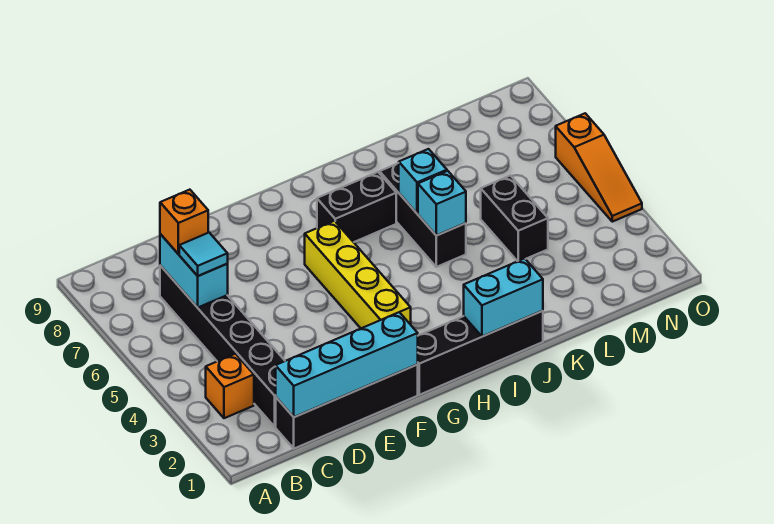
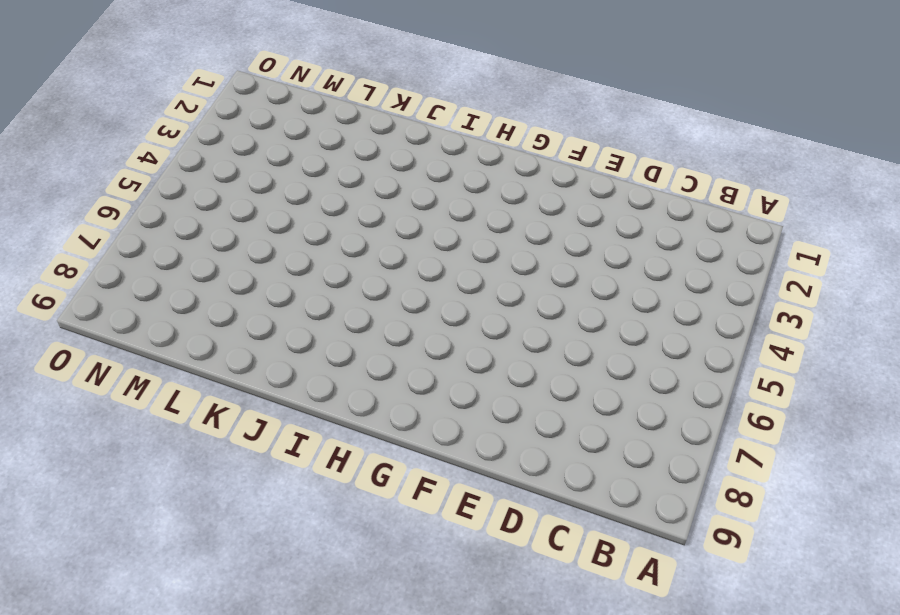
none -> orange 1x1 brick [206,354,254,418]
none -> black 1x4 brick [276,365,418,449]
none -> black 1x6 brick [160,266,285,427]

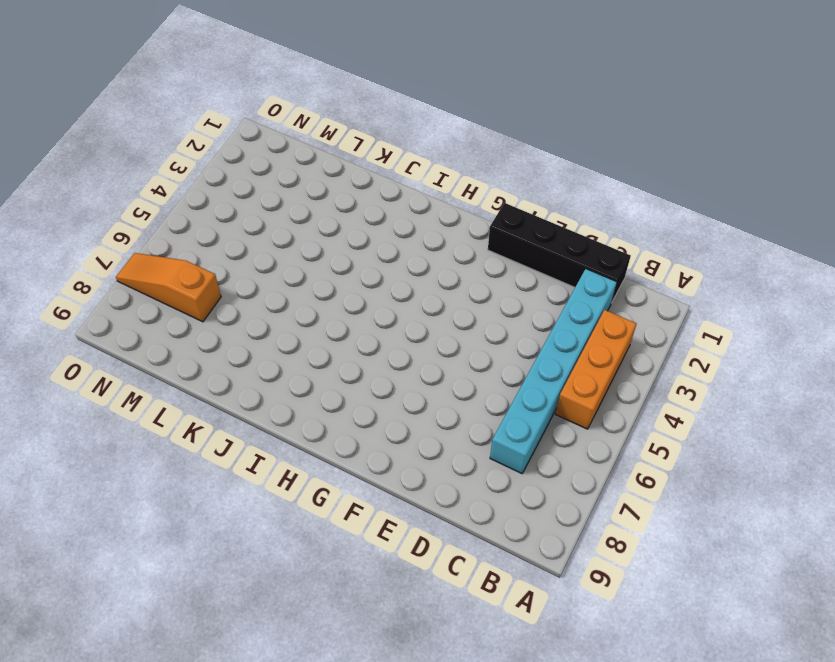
orange 1x3 brick [556,310,636,429] -> orange 1x1 brick [206,354,254,418]
cyan 1x6 brick [490,269,617,474] -> black 1x6 brick [160,266,285,427]
orange 1x3 slope [116,253,221,322] -> orange 1x3 slope turned to [556,113,642,222]
none -> black 1x4 brick [417,311,543,395]
none -> yellow 1x4 brick [305,221,411,328]
none -> black 1x2 brick [317,172,396,242]

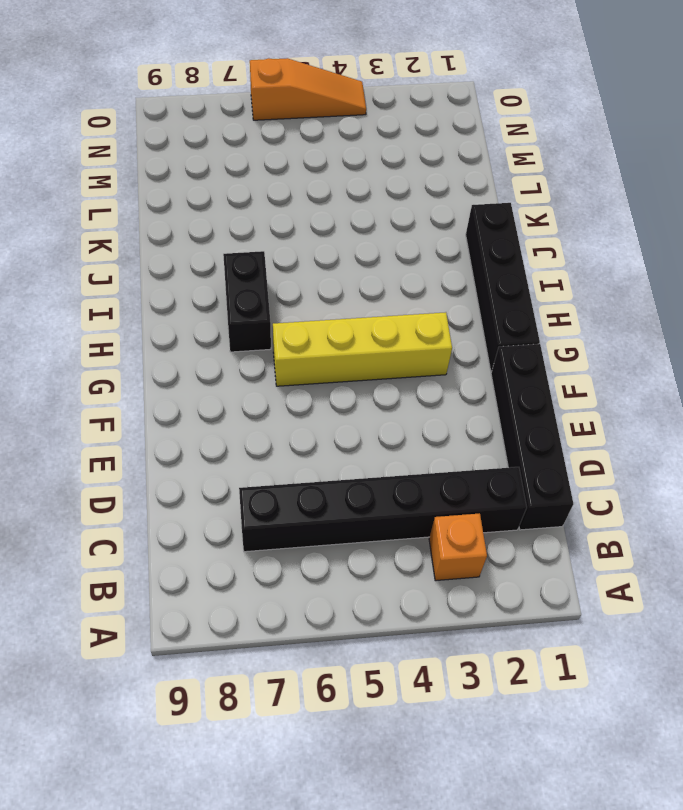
none -> black 1x3 brick [380,163,466,267]
none -> black 1x2 brick [481,176,548,261]
none -> cyan 1x4 brick [276,312,418,417]

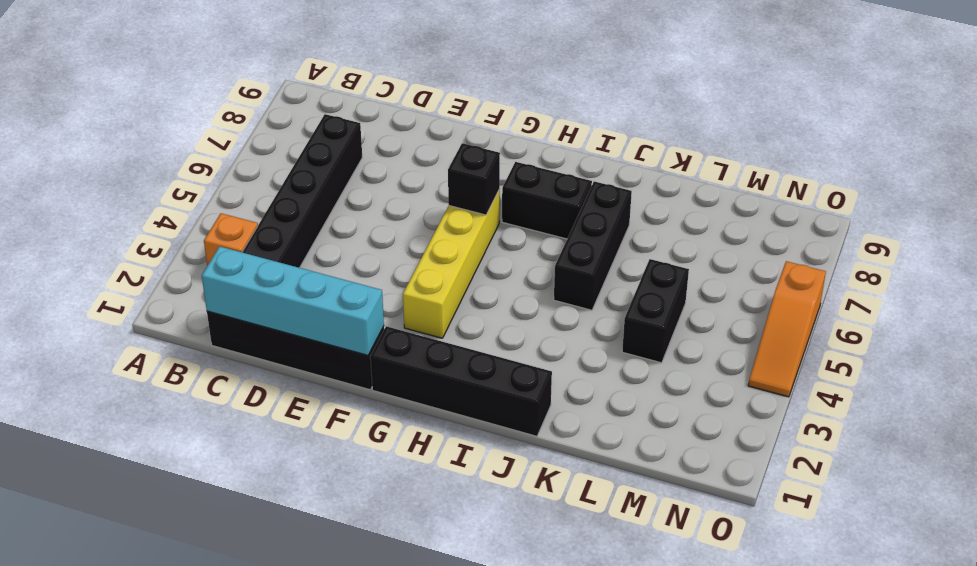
black 1x1 brick [448,143,500,215] -> none
none -> cyan 1x2 brick [160,234,228,307]
none -> cyan 1x2 brick [464,258,543,337]
none -> cyan 1x1 brick [418,171,466,236]

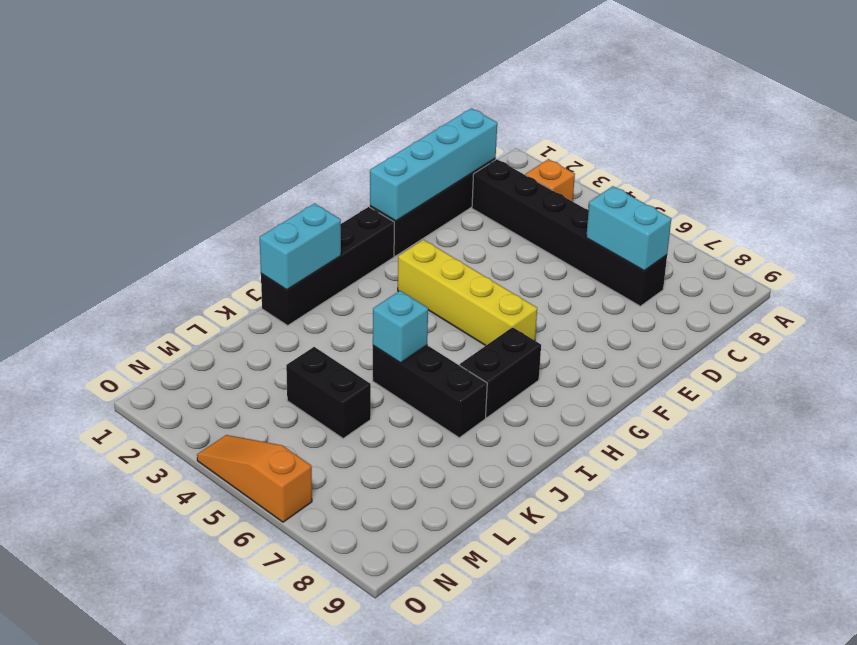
none -> cyan 1x1 brick [399,149,447,214]
none -> cyan 1x1 tile [179,232,228,276]
none -> orange 1x1 brick [160,190,208,254]

